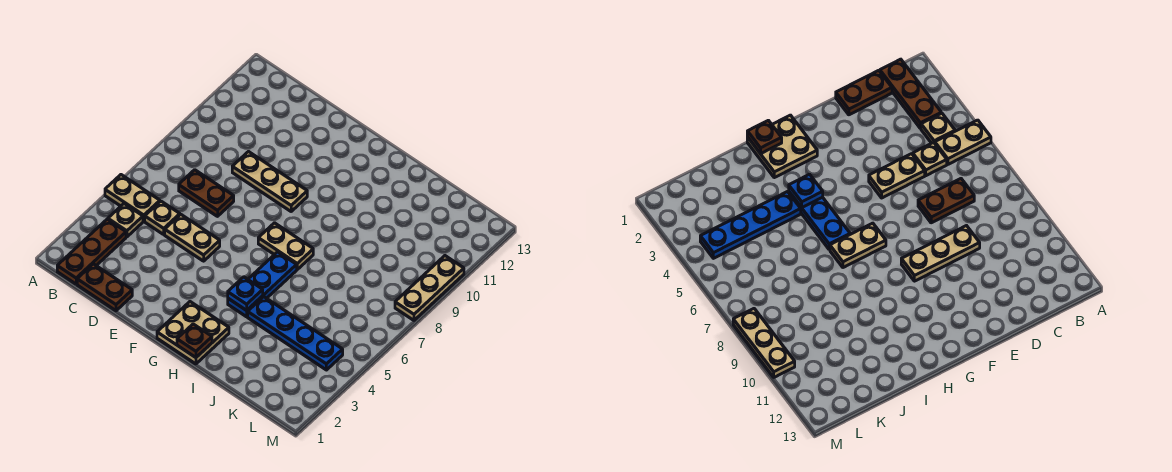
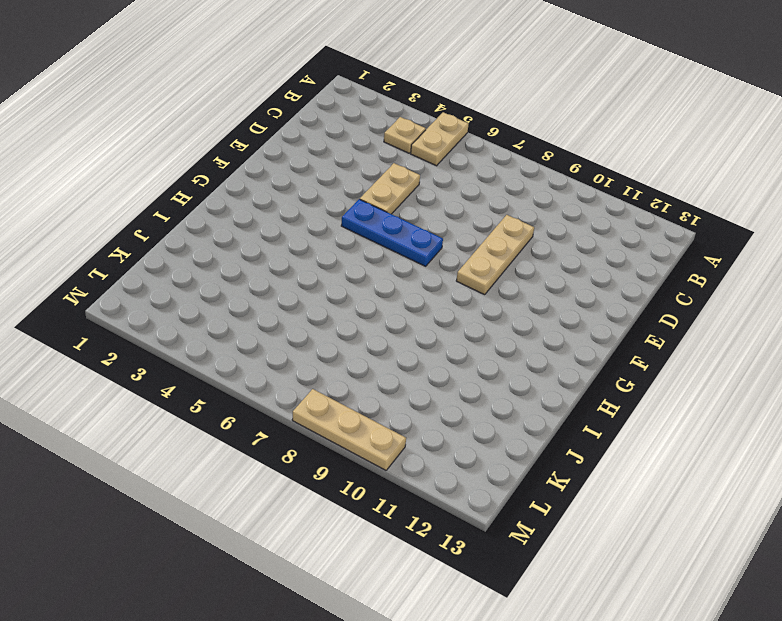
blue 1x3 plate [341,199,443,266] -> blue 1x3 plate moved to [228,252,297,317]
none -> brown 1x3 plate [57,219,126,284]
none -> brown 1x2 plate [77,264,132,311]
none -> tan 1x1 plate [145,201,180,234]

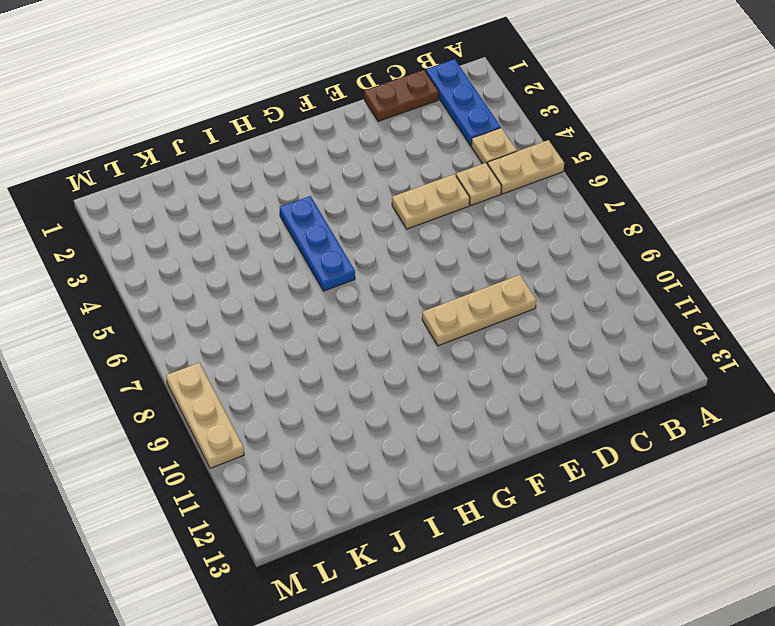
blue 1x3 plate [426,59,501,146] -> brown 1x3 plate [57,219,126,284]
none -> brown 1x2 plate [179,170,234,216]
none -> tan 2x2 plate [157,302,229,364]
none -> tan 1x2 plate [258,223,313,269]

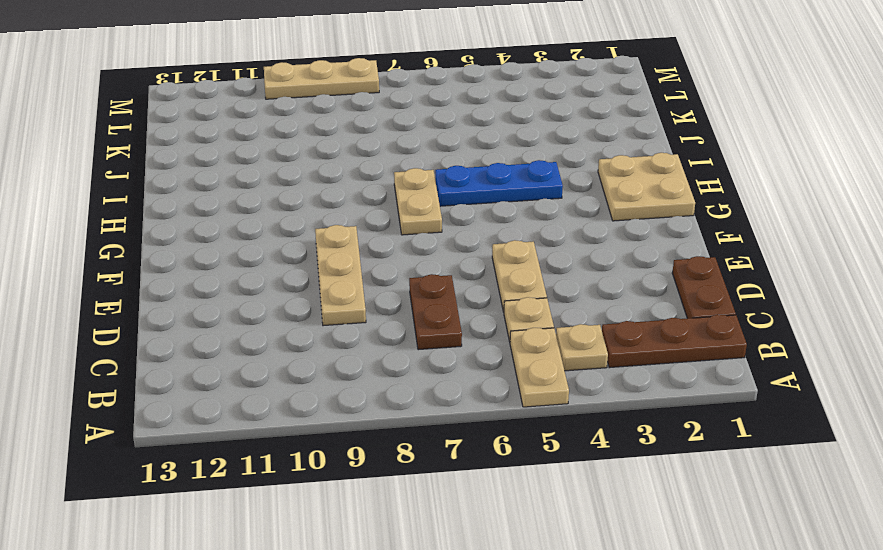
none -> blue 1x4 plate [248,297,343,370]
none -> brown 1x1 plate [177,324,212,358]
none -> blue 1x1 plate [228,277,263,310]

